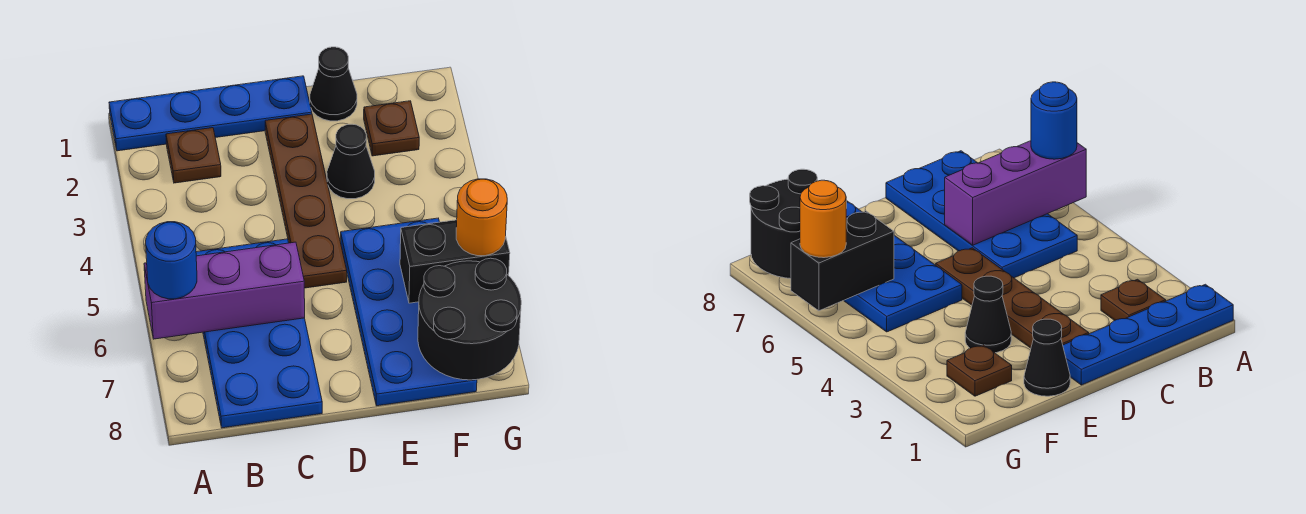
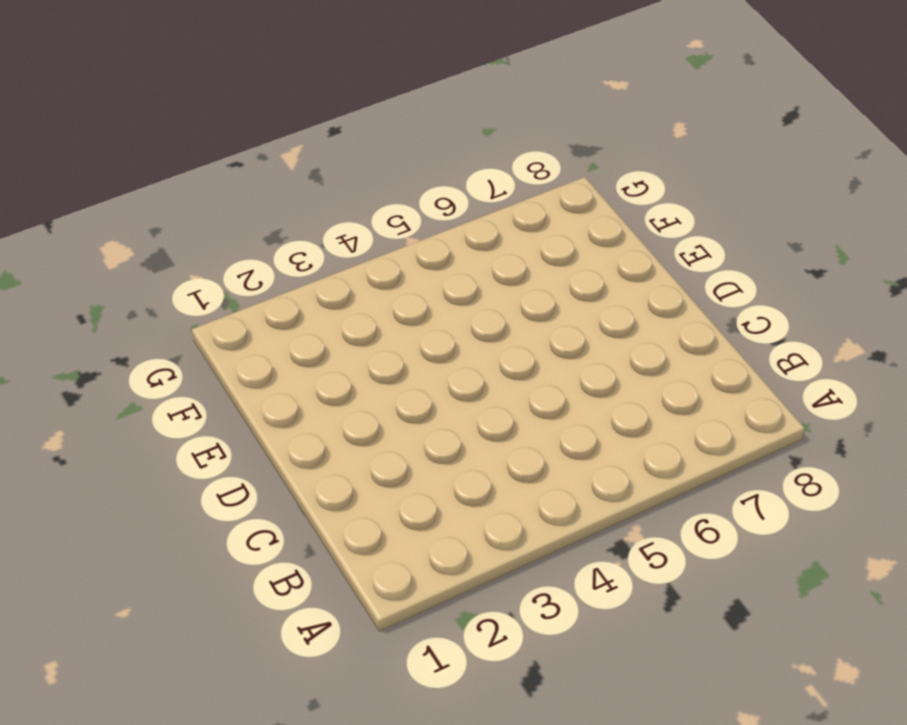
none -> blue 1x4 plate [109,76,312,151]
none -> brown 1x1 plate [166,128,221,183]
none -> blue 2x4 plate [196,239,322,428]

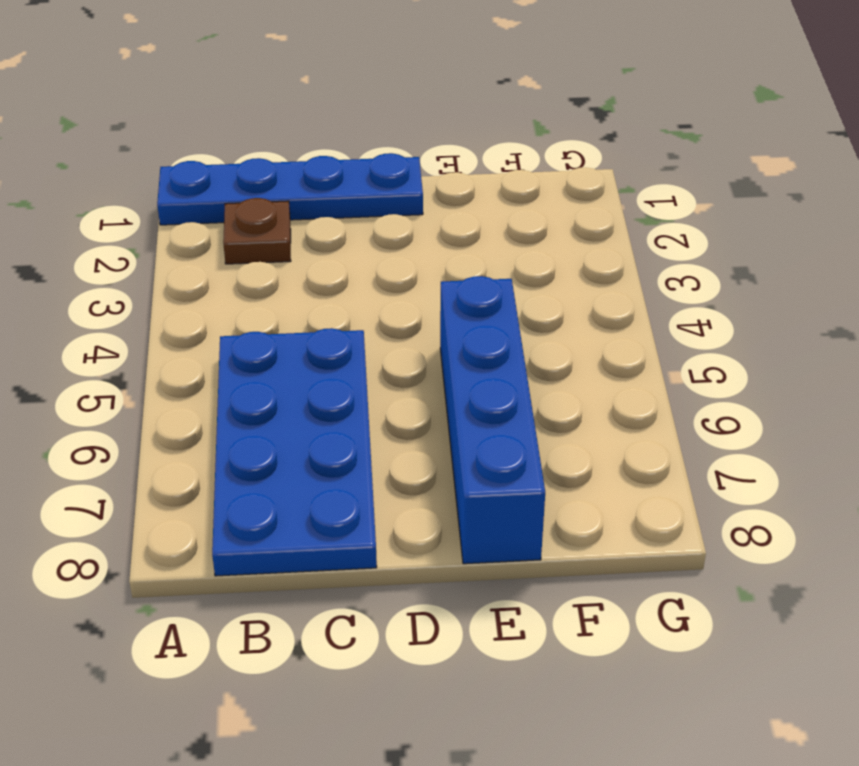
blue 1x4 brick [440,276,545,564] -> blue 2x4 plate [341,218,477,406]
none -> brown 1x4 plate [265,114,347,288]
none -> black 1x1 cone [310,47,357,121]
none -> black 1x1 cone [327,124,375,199]

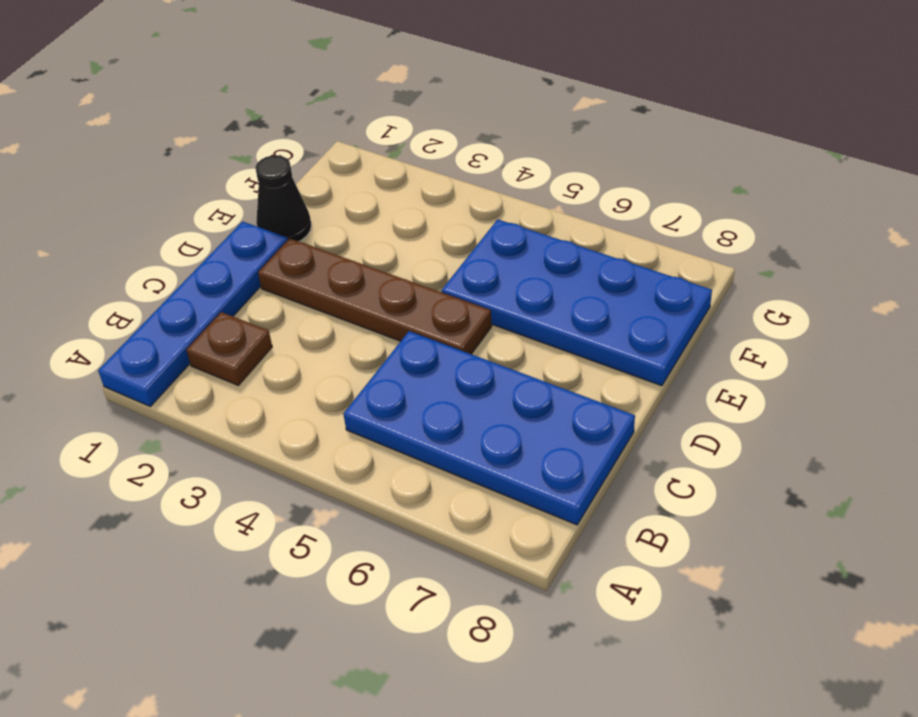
none -> black 1x1 cone [327,124,375,199]
none -> brown 1x1 plate [364,101,419,156]
none -> purple 1x3 brick [144,242,305,339]

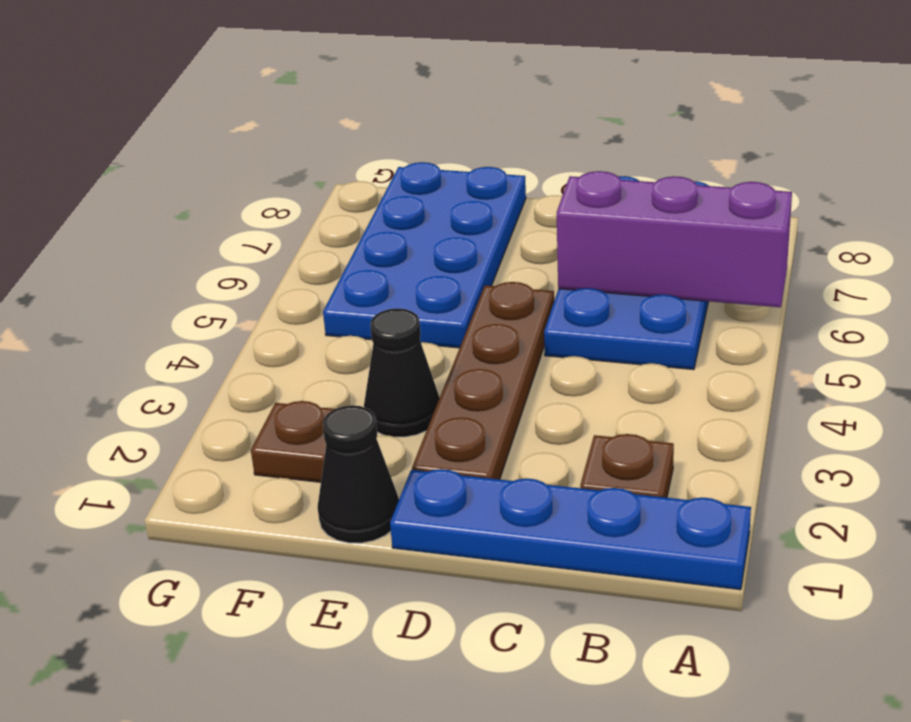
none -> black 1x2 brick [400,220,510,303]
none -> black 2x2 round brick [418,258,521,380]
none -> blue 1x1 round brick [146,222,197,299]

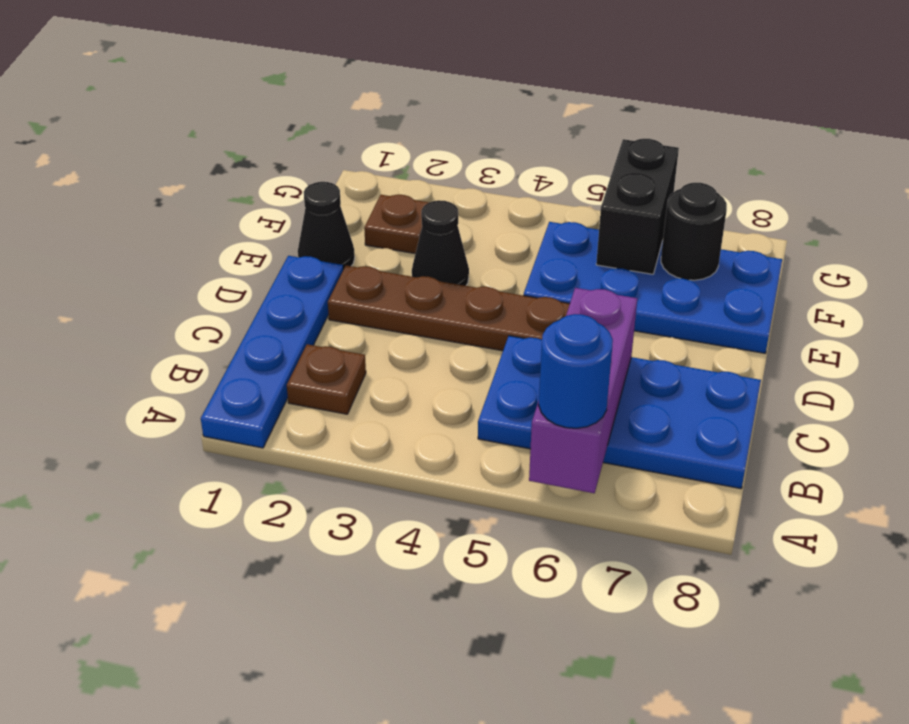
black 1x1 round brick [661,183,727,280] -> black 2x2 round brick [418,258,521,380]
none -> orange 1x1 round brick [456,179,507,256]

